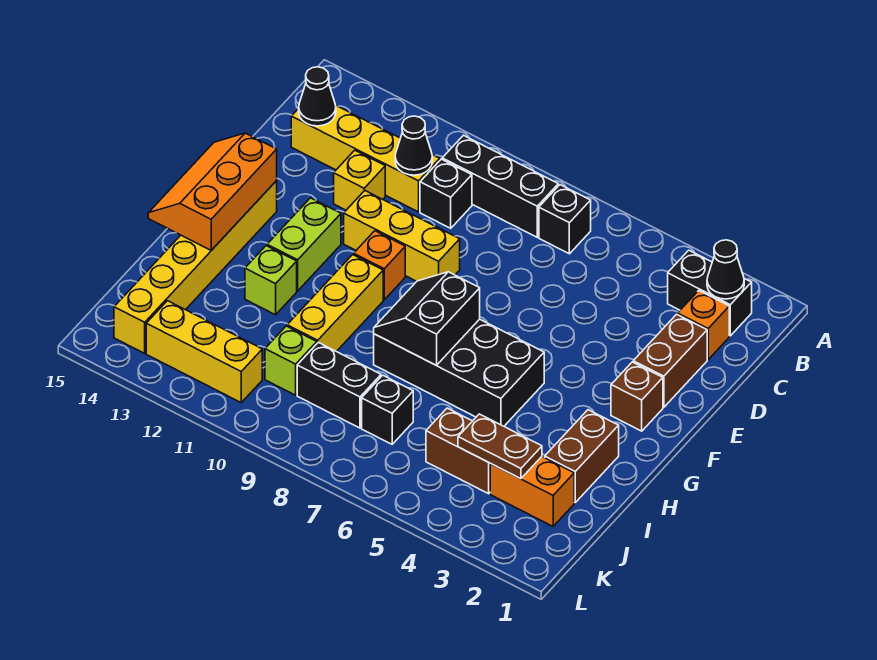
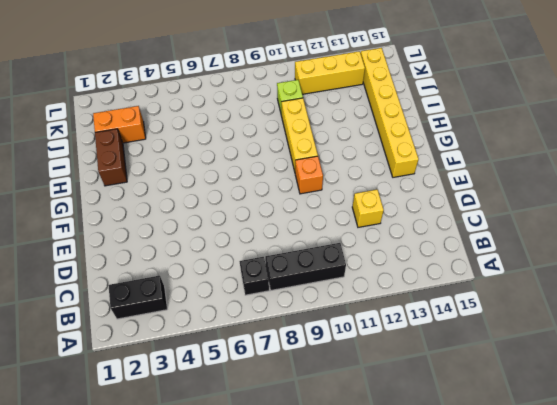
none -> orange 1x1 brick [678,291,729,359]
none -> black 1x1 brick [420,159,472,228]
none -> yellow 1x4 brick [291,106,440,212]

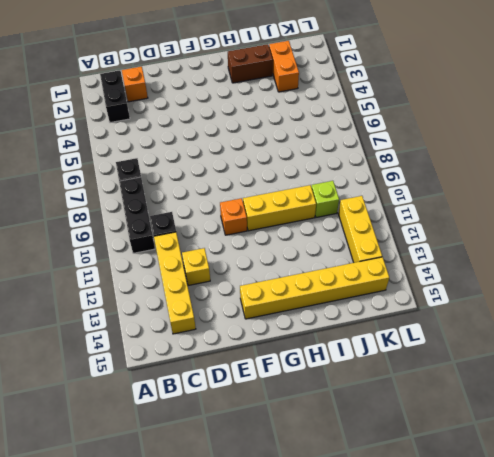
none -> brown 1x2 brick [633,314,707,407]
none -> yellow 1x3 brick [344,191,460,281]
none -> brown 1x1 brick [611,362,663,431]

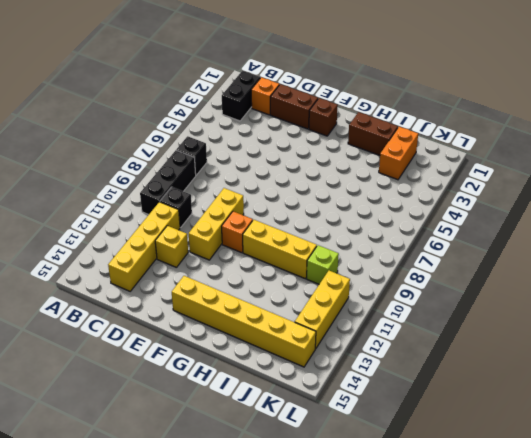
none -> lime 1x2 brick [267,198,341,291]
none -> black 2x4 brick [374,319,544,426]
none -> lime 1x1 brick [245,246,297,315]

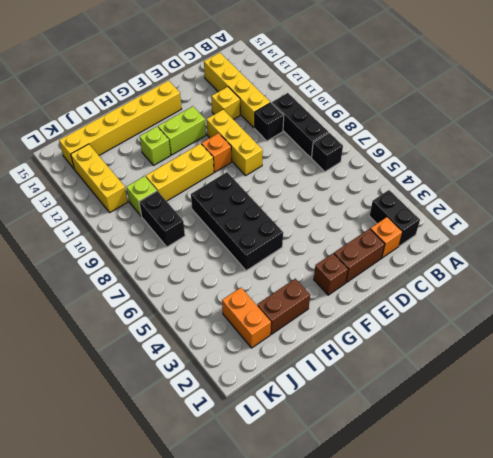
none -> brown 1x2 brick [426,408,491,494]
none -> black 1x1 brick [362,375,413,444]
none -> black 1x1 cone [707,240,744,299]

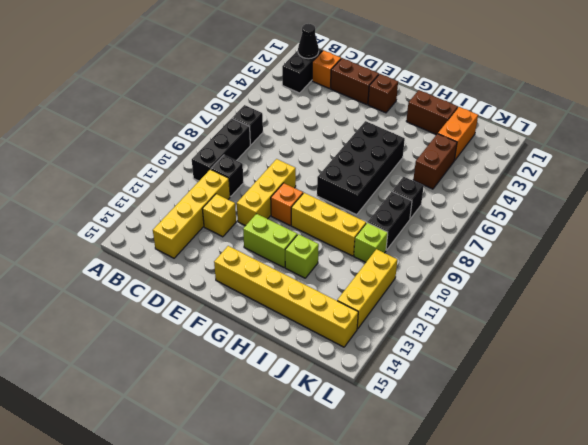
none -> black 1x1 cone [395,116,432,175]
none -> black 1x1 cone [298,67,336,126]
none -> orange 2x3 slope [148,133,277,250]

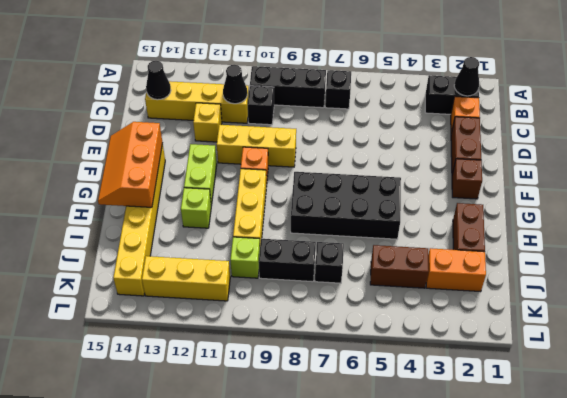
none -> black 2x2 slope [374,272,480,365]
none -> brown 1x2 plate [458,414,542,479]

